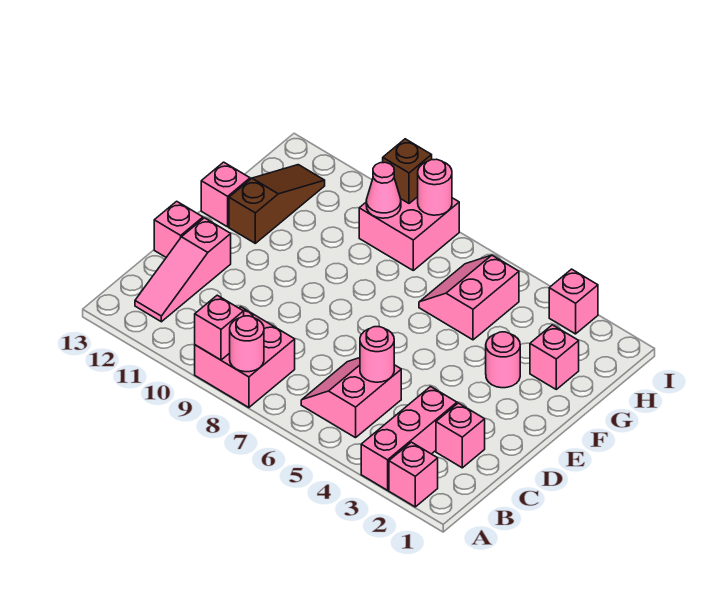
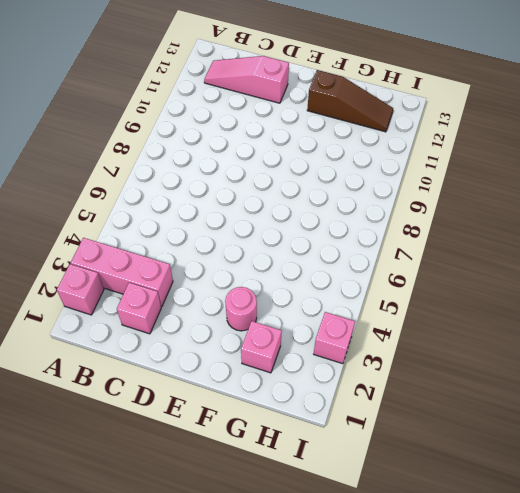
none -> pink 2x2 brick [195,307,295,408]
none -> pink 2x2 slope [301,358,401,438]
none -> pink 1x1 brick [154,201,203,257]

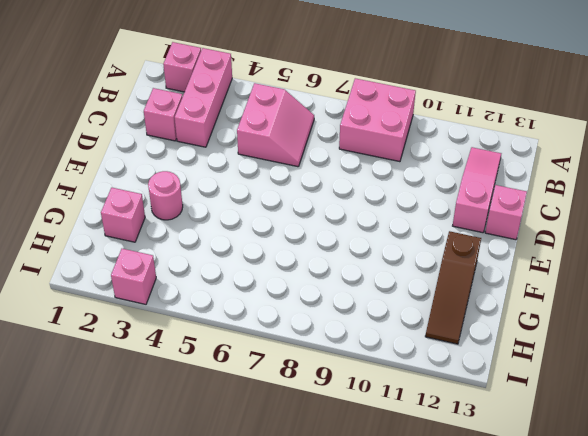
none -> pink 1x1 brick [201,162,250,227]
none -> pink 2x2 slope [419,255,519,340]
none -> pink 2x2 brick [359,197,459,270]

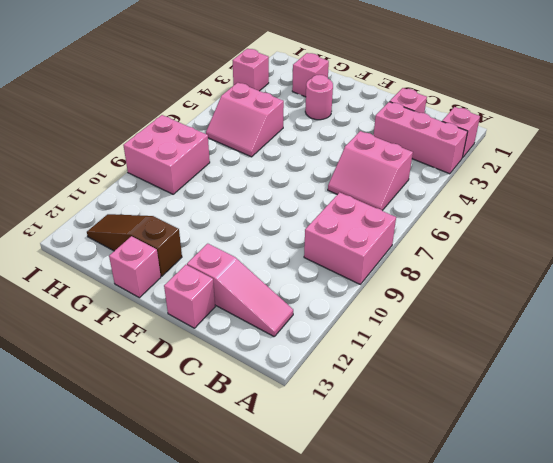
none -> pink 1x1 round brick [230,316,264,372]
none -> pink 1x1 brick [195,295,244,360]
none -> pink 1x1 round brick [360,327,394,382]

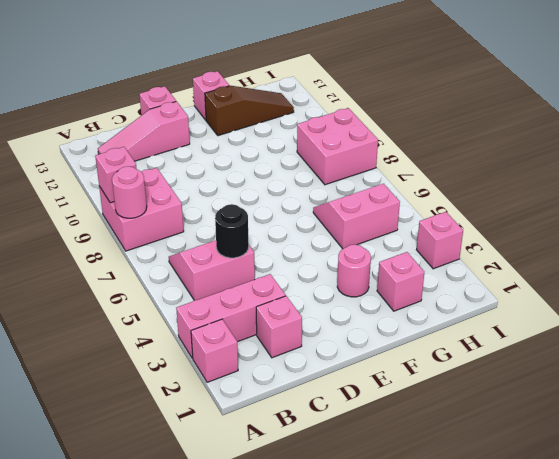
black 1x1 round brick [215,204,249,258] -> pink 1x1 round brick [360,327,394,382]
none -> pink 1x1 cone [366,162,401,218]
none -> pink 1x1 round brick [418,159,452,215]
none -> brown 1x1 brick [383,139,432,203]

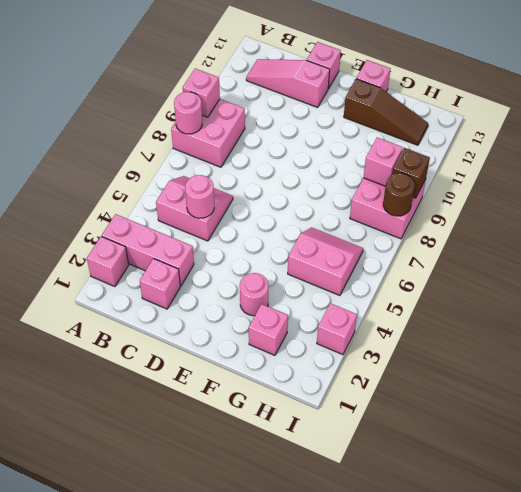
pink 1x1 brick [363,138,403,186] -> pink 1x1 cone [366,162,401,218]
brown 1x1 round brick [383,173,415,216] -> pink 1x1 round brick [418,159,452,215]

